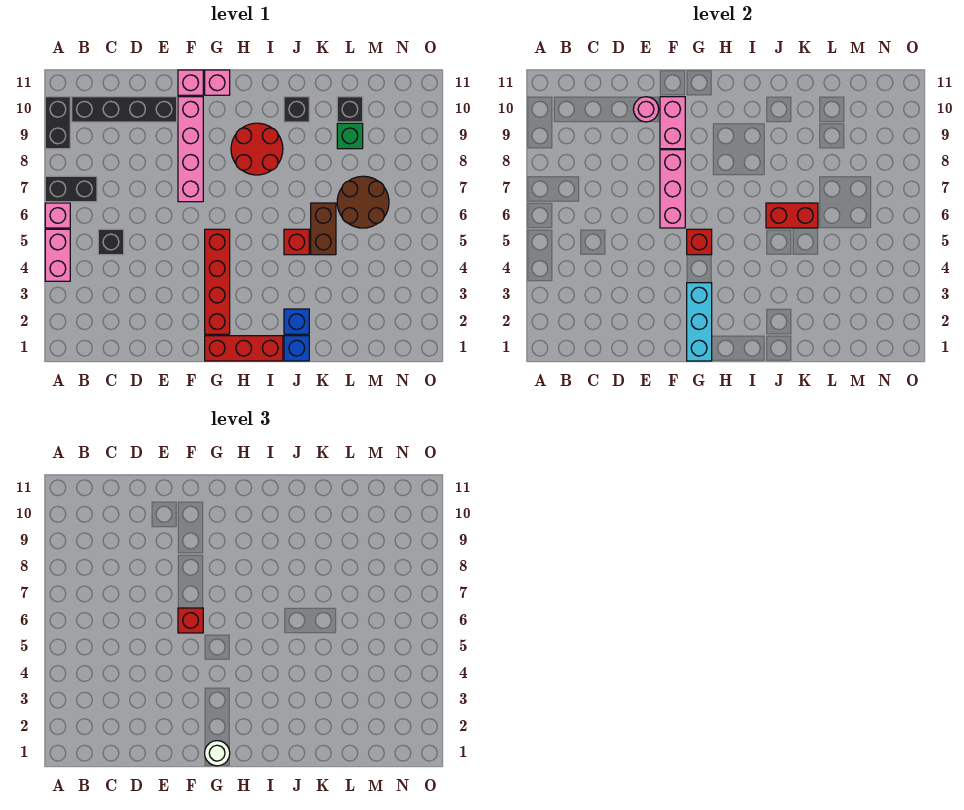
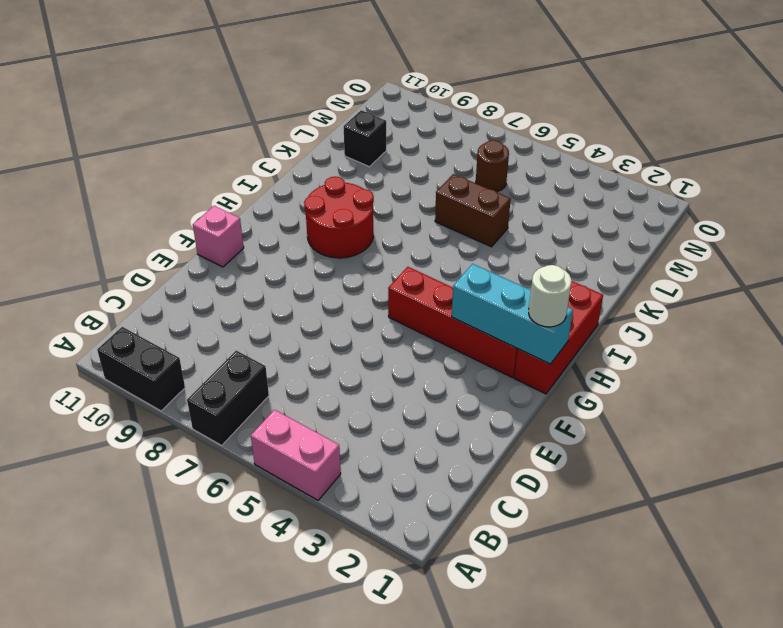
brown 1x1 round brick [476,140,509,192] -> brown 2x2 round brick [337,176,389,228]
none -> pink 1x1 brick [45,203,70,228]
none -> black 1x4 brick [72,97,177,122]
none -> black 1x1 brick [98,229,124,255]

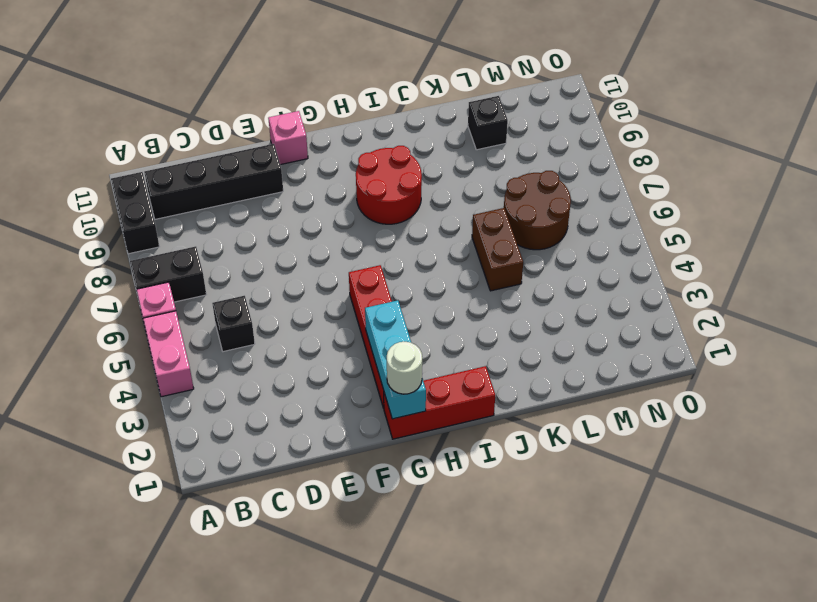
none -> pink 1x4 brick [178,97,203,202]
none -> pink 1x1 brick [205,70,230,95]
none -> blue 1x1 brick [284,336,309,361]

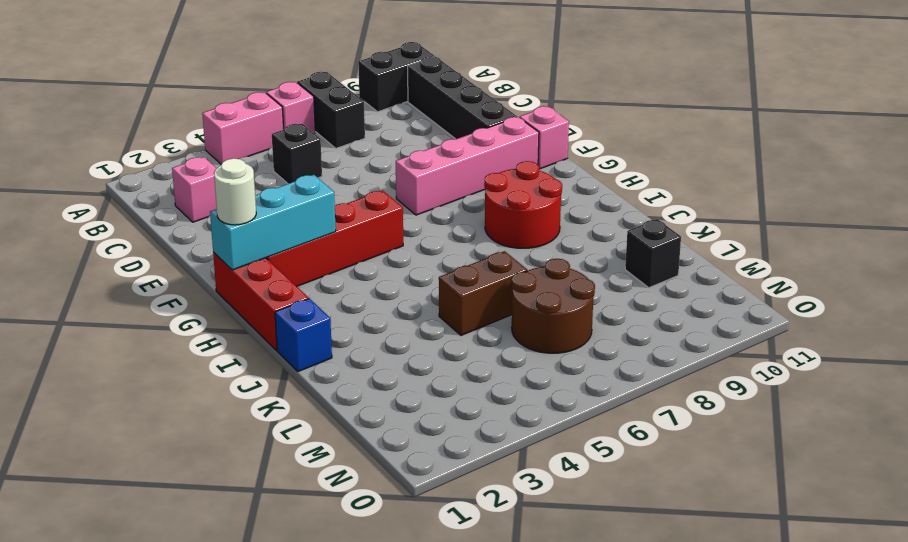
pink 1x1 brick [172,157,217,222] -> pink 1x1 brick moved to [205,70,230,95]
none -> blue 1x1 brick [284,309,309,334]
none -> red 1x1 brick [284,229,309,255]
none -> black 1x1 brick [284,97,309,122]

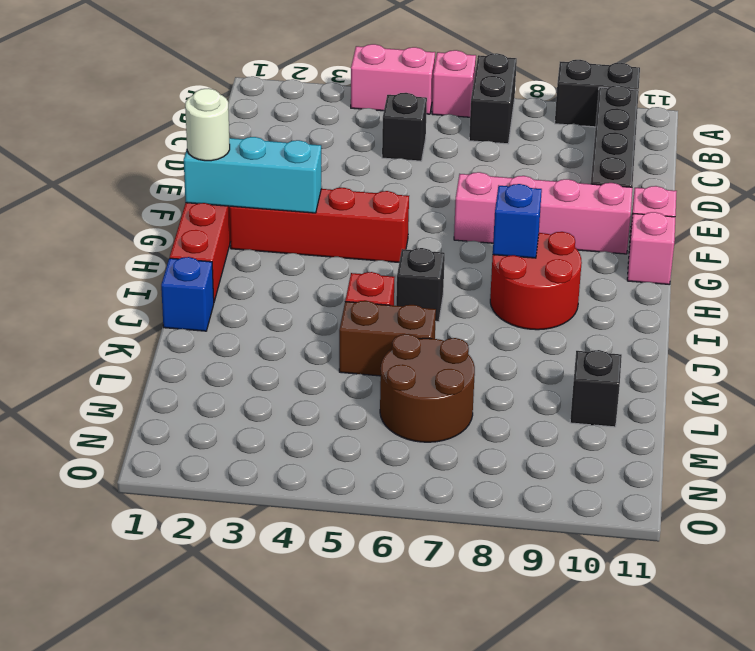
blue 1x1 brick [493,184,542,258] -> blue 1x1 brick moved to [284,309,309,334]
black 1x1 brick [396,248,445,322] -> black 1x1 brick moved to [284,97,309,122]
none -> green 1x1 brick [337,123,363,149]
none -> pink 1x1 round brick [633,97,659,122]
none -> pink 1x3 brick [660,150,685,228]

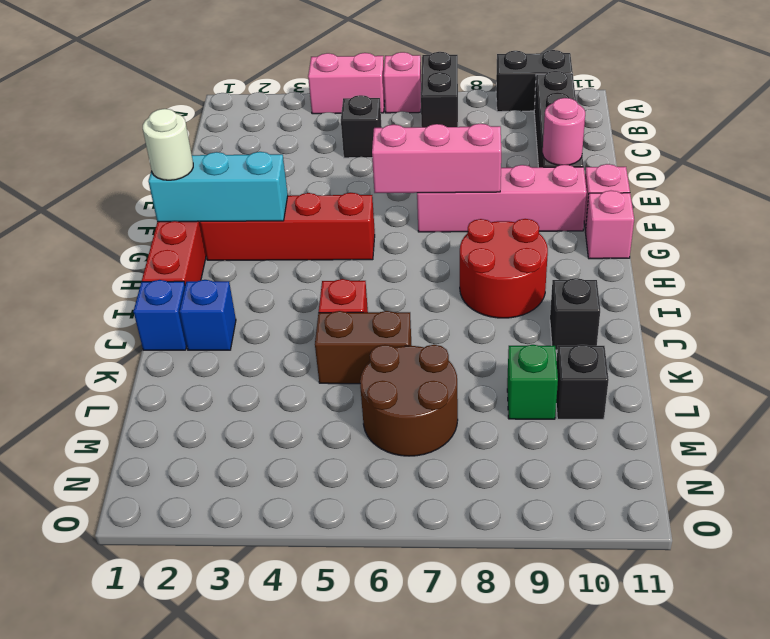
none -> pink 1x2 brick [660,97,685,149]
none -> red 1x1 brick [687,229,712,255]
none -> red 1x2 brick [766,203,818,228]

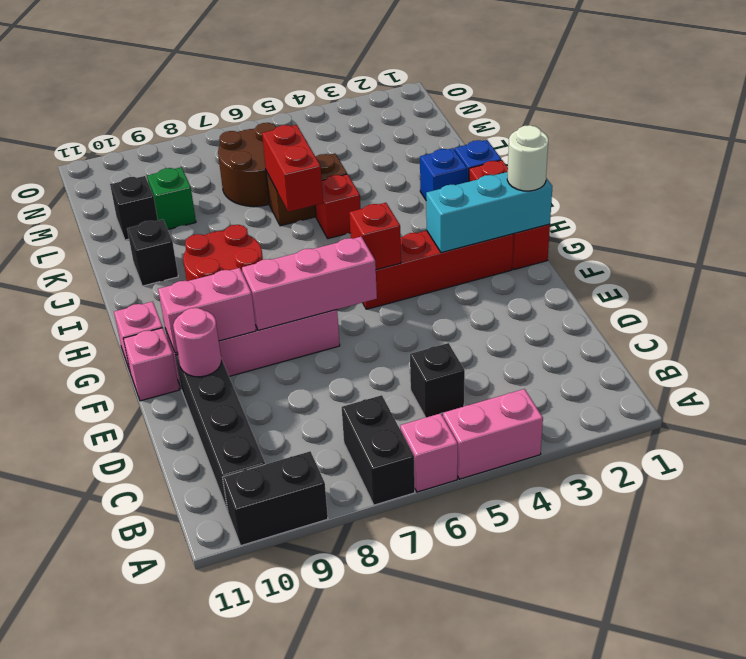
none -> red 1x1 brick [178,608,203,633]

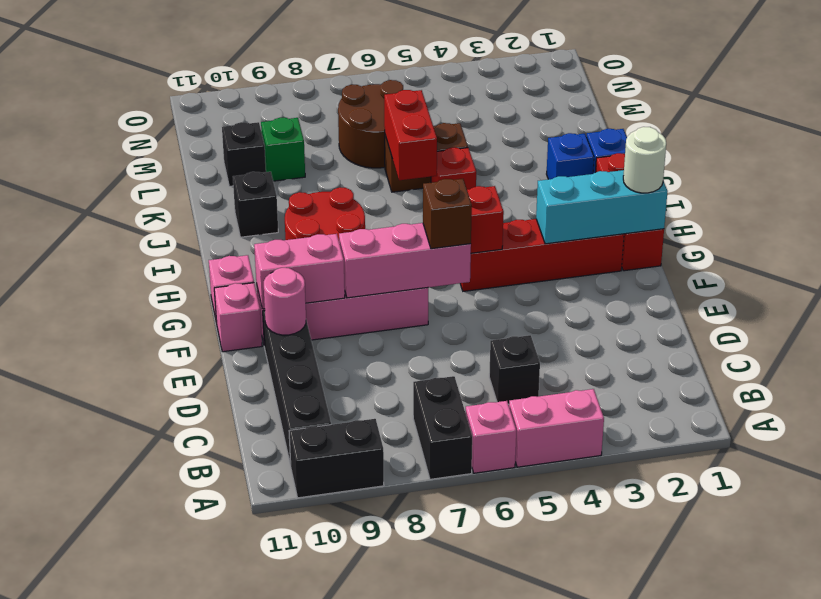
brown 1x1 brick [423,179,472,249] -> red 1x1 brick [178,608,203,633]

